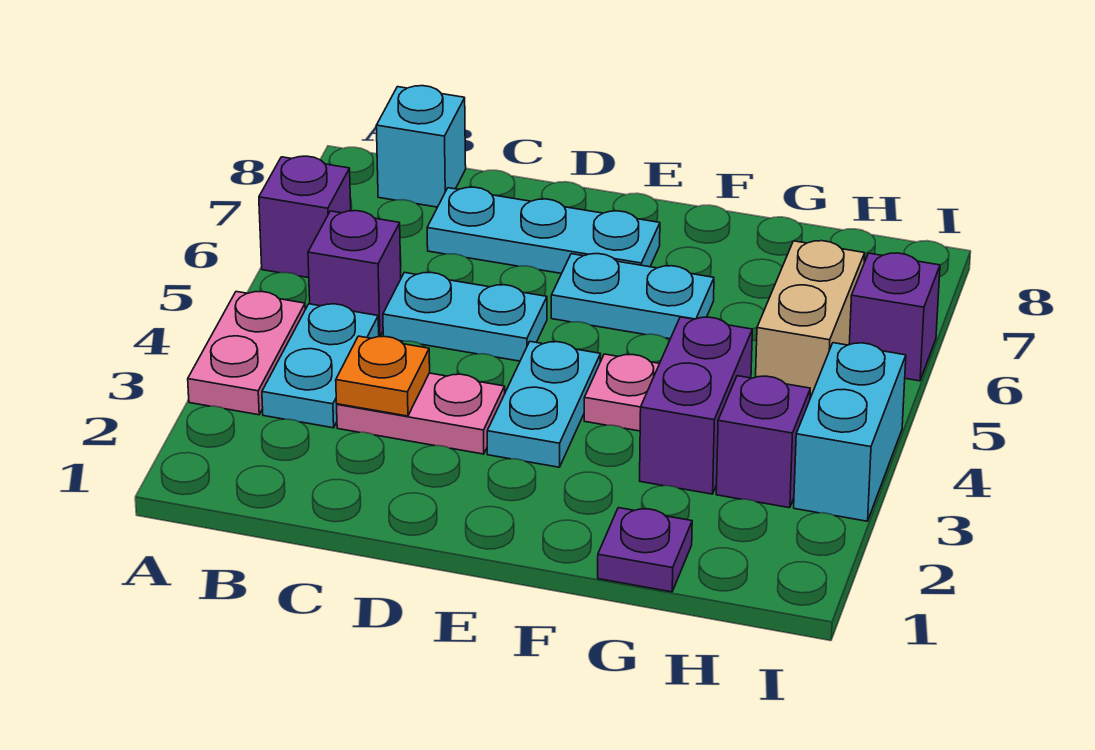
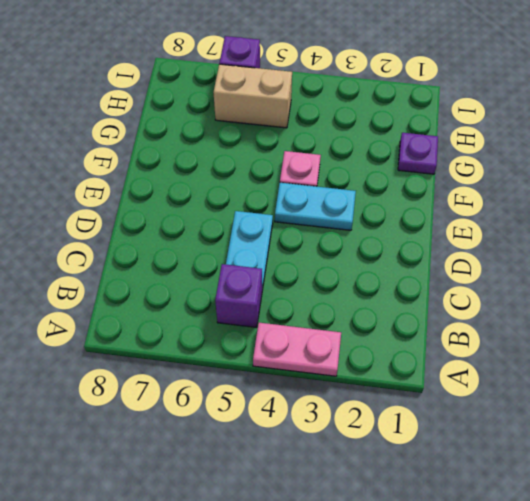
none -> purple 1x1 brick [259,156,351,278]
none -> cyan 1x2 plate [262,304,379,428]
none -> cyan 1x1 brick [376,86,466,207]

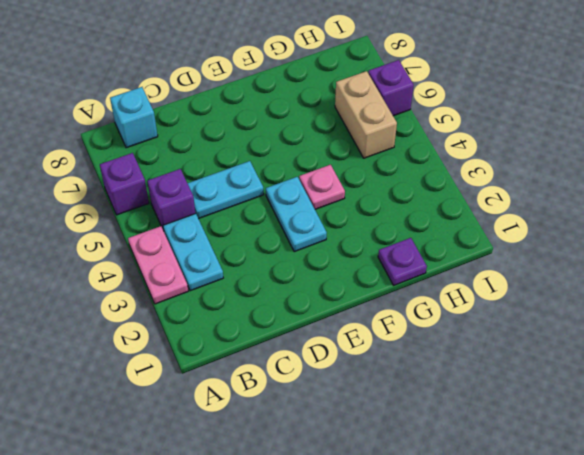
none -> pink 1x2 plate [337,373,505,454]
none -> cyan 1x3 plate [427,187,660,273]
none -> cyan 1x2 plate [551,254,714,339]

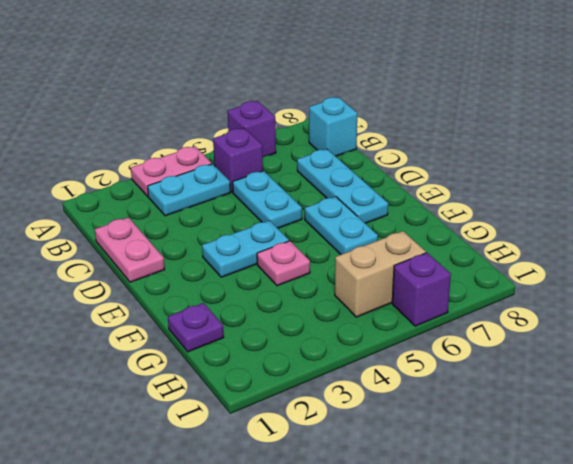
pink 1x2 plate [95,218,165,282] -> pink 1x2 plate moved to [337,373,505,454]
none -> purple 1x2 brick [640,317,752,494]
none -> purple 1x1 brick [716,376,810,508]
none -> cyan 1x2 brick [794,343,906,521]

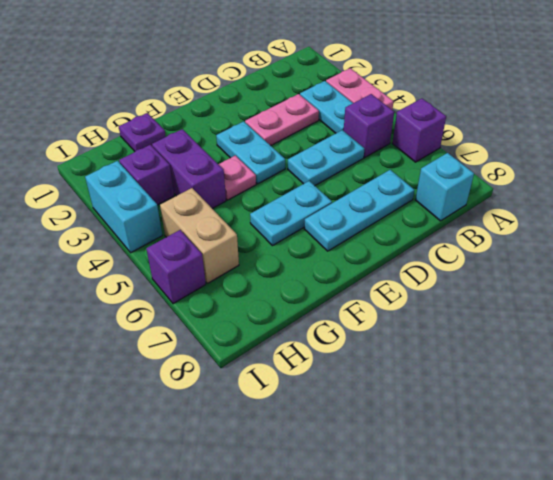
none -> orange 1x1 plate [336,336,430,416]

